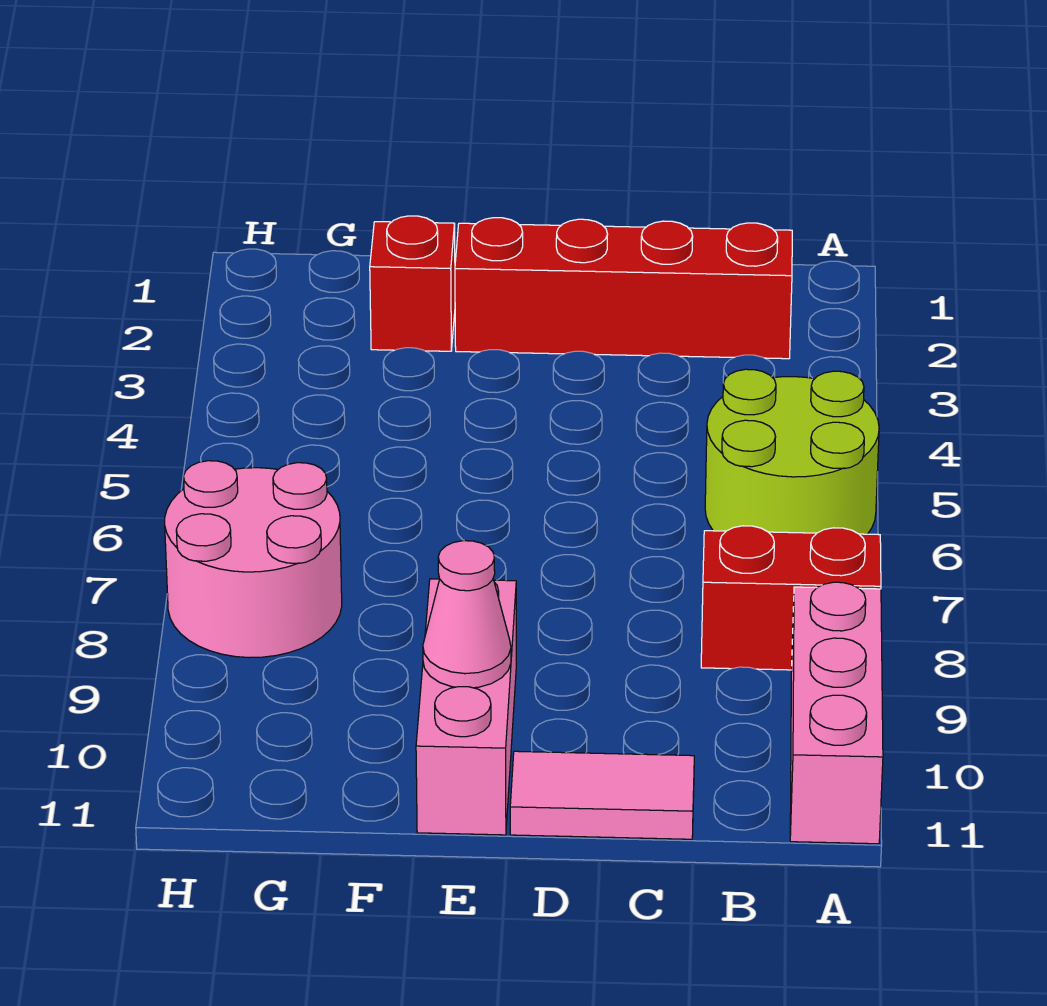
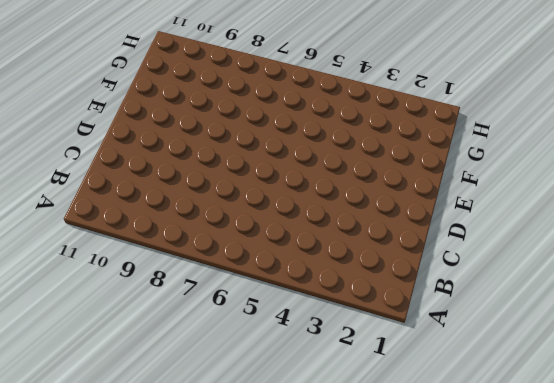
none -> lime 2x2 round brick [705,369,879,534]
none -> red 1x2 brick [701,526,881,670]

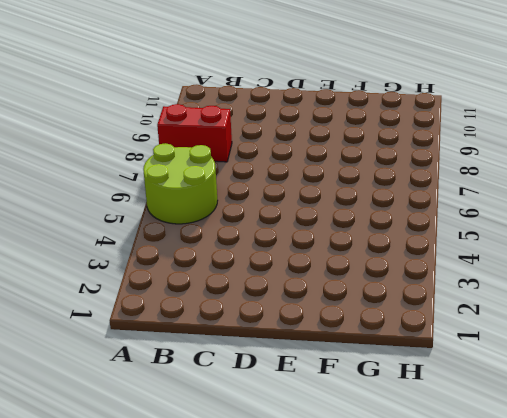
none -> pink 1x3 brick [790,582,883,844]
none -> red 1x4 brick [455,218,792,359]

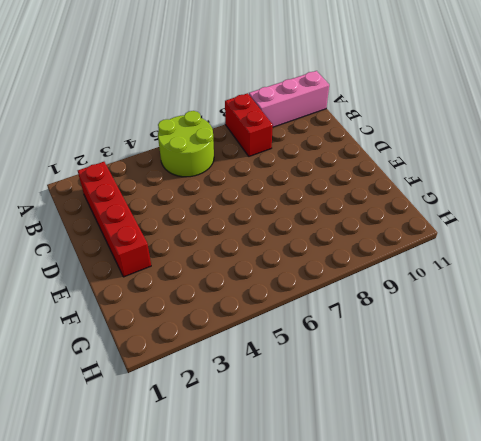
none -> pink 1x2 tile [510,751,694,839]
none -> pink 1x3 brick [416,579,516,835]

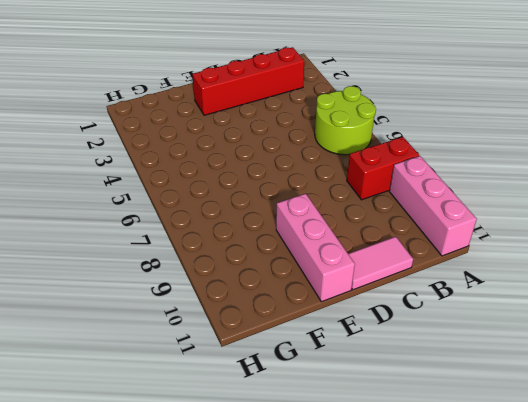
none -> red 1x1 brick [370,216,455,351]
none -> pink 2x2 round brick [165,461,342,658]

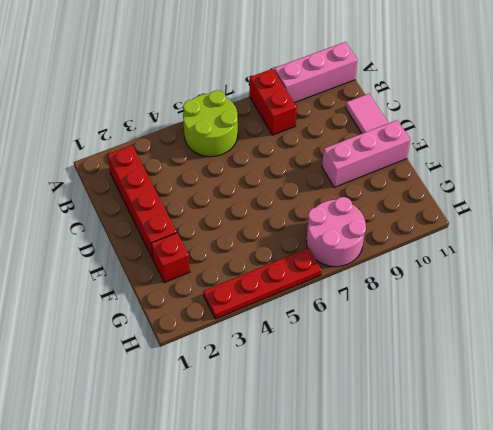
red 1x4 plate [203,248,322,319] -> none
none -> pink 1x1 cone [423,541,511,688]

